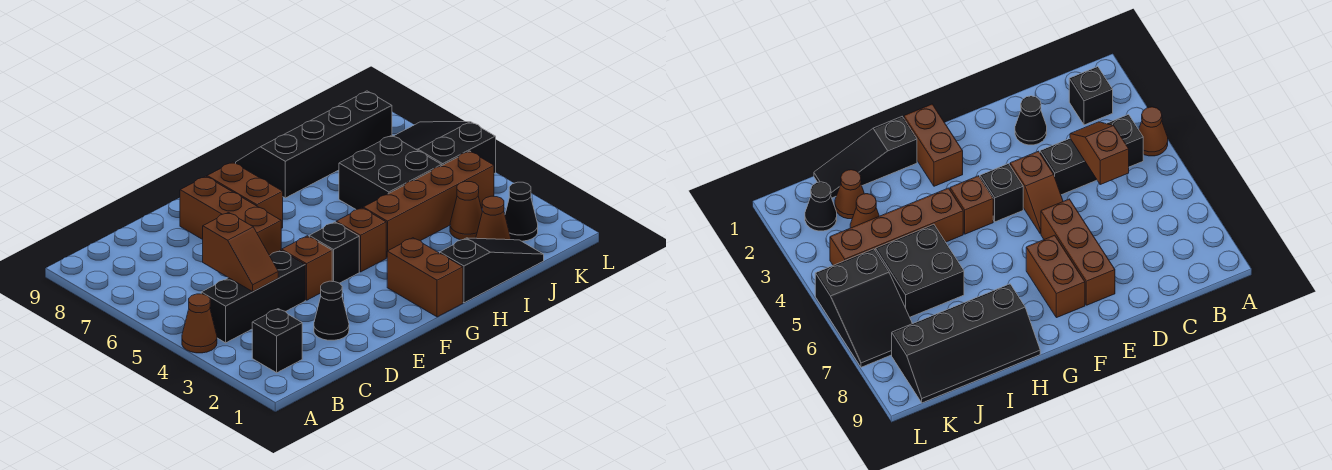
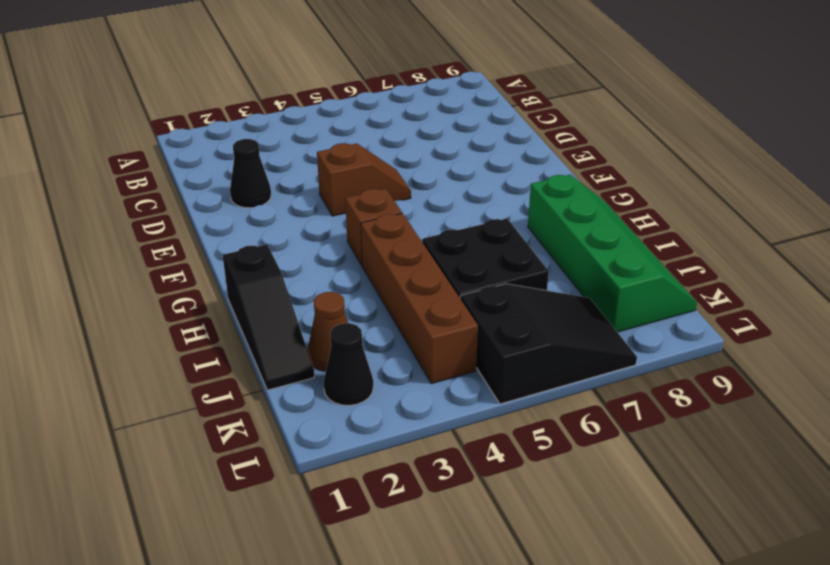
green 2x4 slope [528,175,697,332] -> black 2x4 slope [236,91,392,198]
none -> brown 1x1 cone [182,294,217,353]
none -> black 1x1 brick [252,309,302,373]
none -> black 1x3 brick [201,250,305,343]

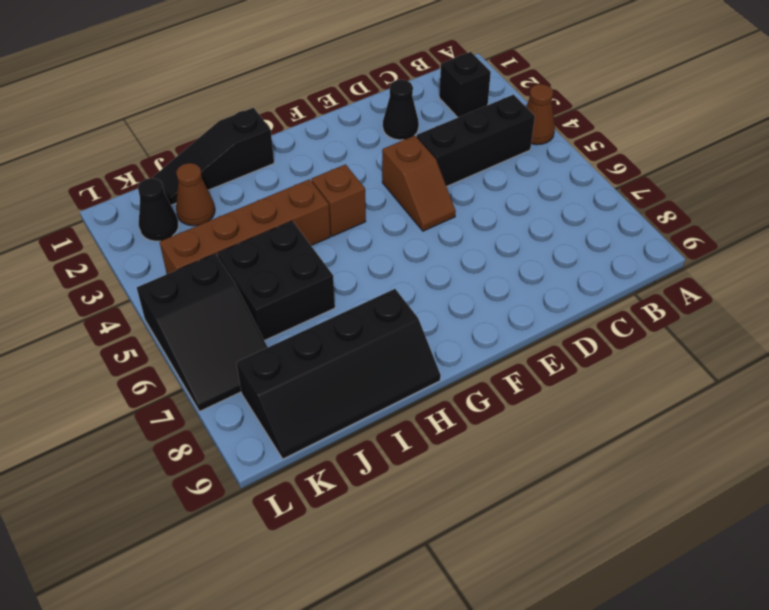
none -> brown 1x3 brick [180,176,281,256]
none -> black 1x1 brick [309,222,359,283]
none -> brown 1x2 brick [207,162,283,229]

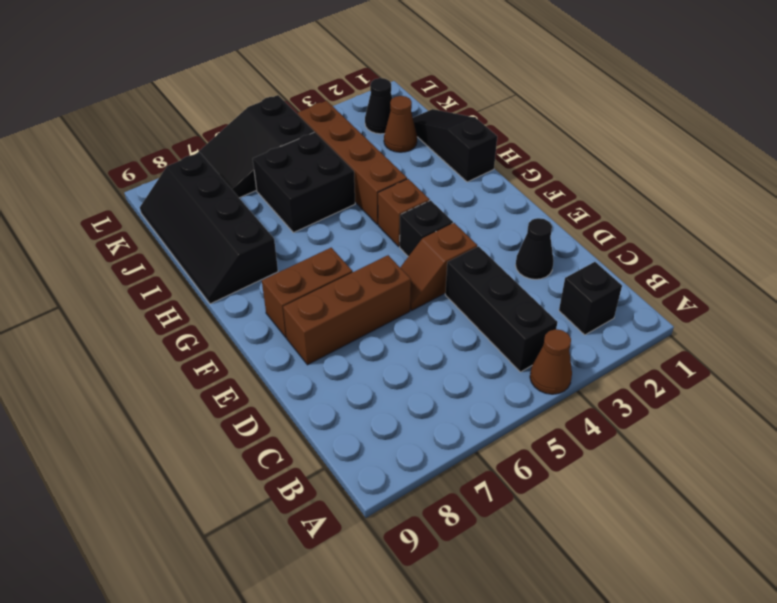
none -> brown 1x2 brick [387,238,463,317]
none -> brown 1x1 cone [450,181,482,240]
none -> brown 1x2 slope [203,213,278,291]

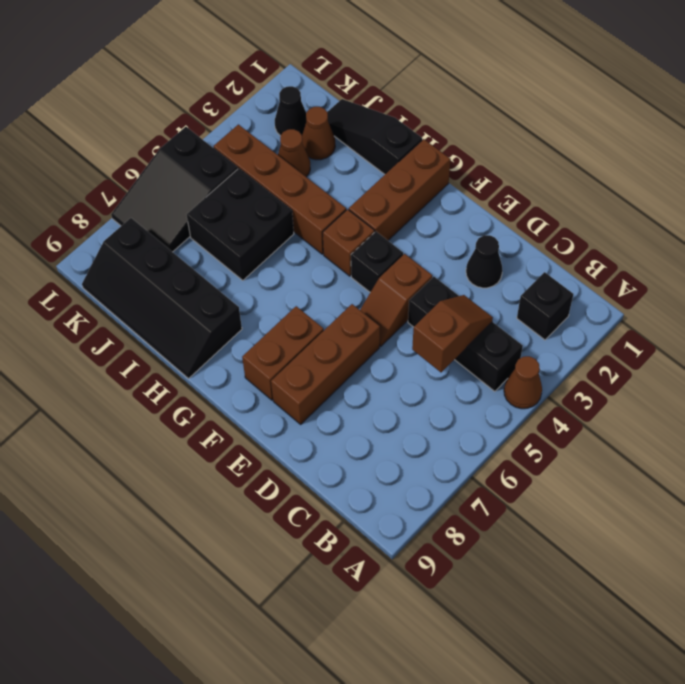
brown 1x3 brick [349,139,451,240] -> brown 1x2 brick [387,238,463,317]

